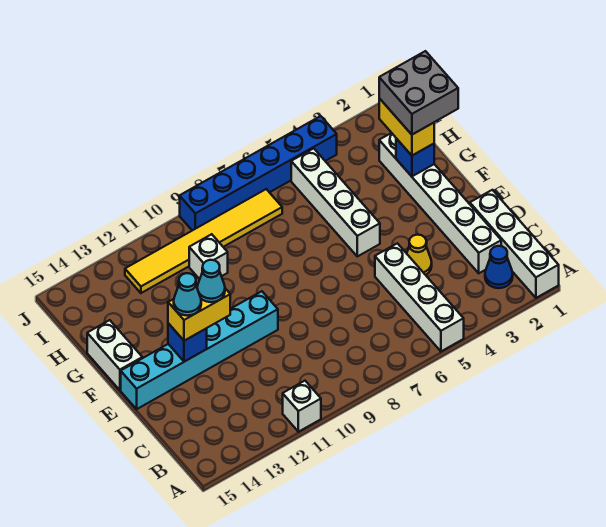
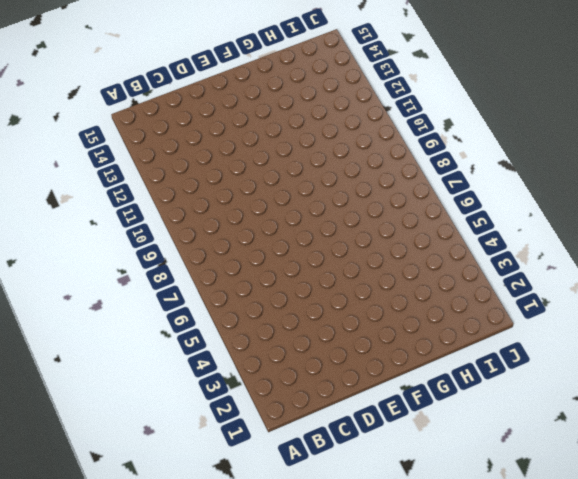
none -> white 1x4 brick [470,190,559,298]
none -> white 1x4 brick [375,243,464,351]
none -> white 1x1 brick [283,381,321,432]

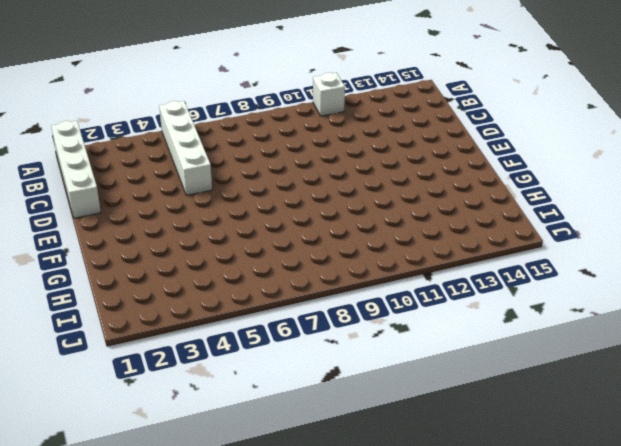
none -> blue 1x1 cone [485,246,513,288]
none -> white 1x6 brick [379,133,501,273]
none -> yellow 1x1 cone [407,235,432,275]

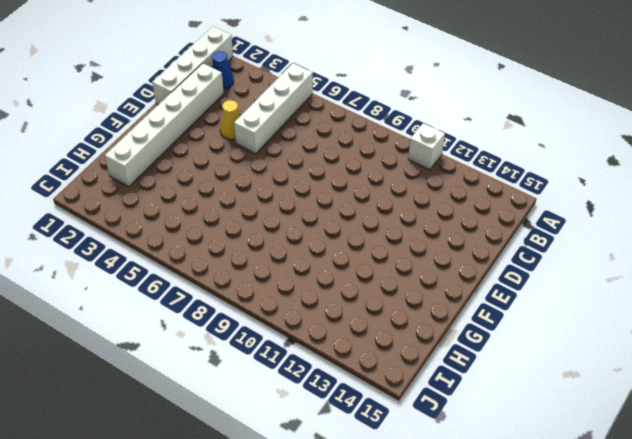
none -> cyan 1x6 brick [121,291,278,409]
none -> white 1x4 brick [291,148,380,256]
none -> white 1x2 brick [87,320,142,390]

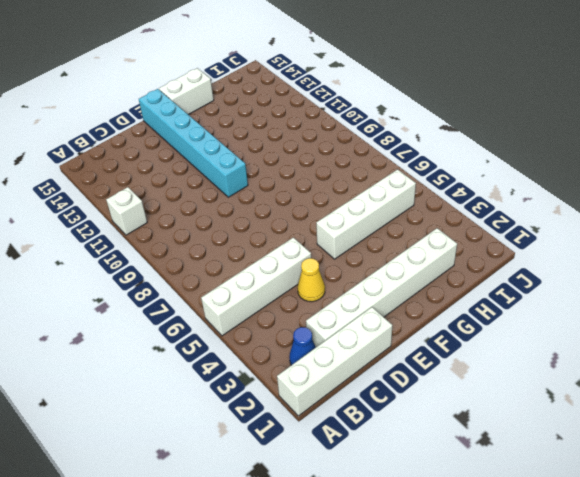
none -> white 1x1 brick [189,234,228,279]
none -> yellow 1x6 tile [125,189,282,293]
none -> blue 1x6 brick [180,116,337,231]

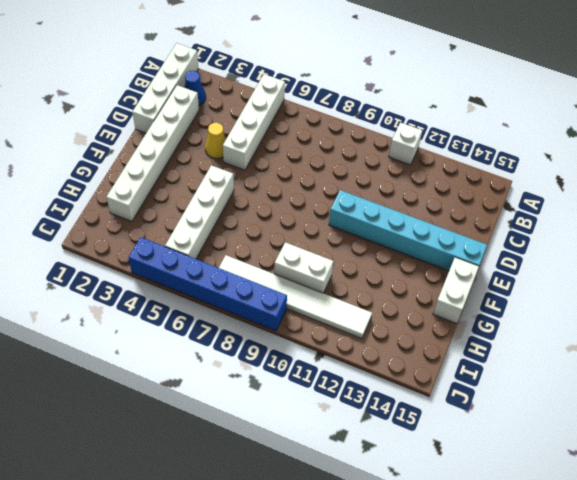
white 1x2 brick [274,242,333,293] -> white 1x1 brick [189,234,228,279]
white 1x6 tile [219,255,372,339] -> yellow 1x6 tile [125,189,282,293]
none -> blue 1x1 brick [168,323,207,362]
none -> blue 1x1 brick [396,138,434,176]
none -> yellow 1x2 brick [168,286,230,341]

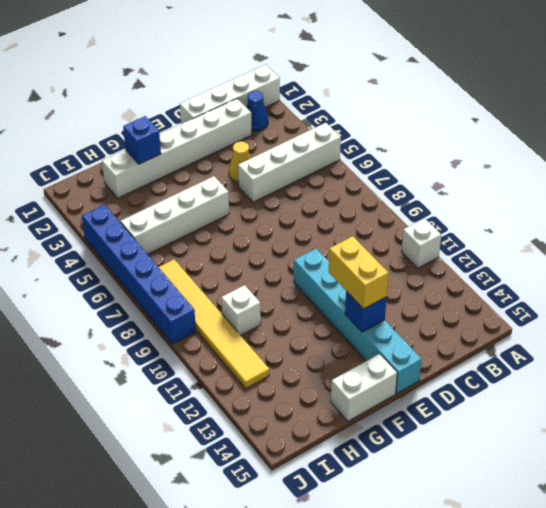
none -> yellow 1x2 brick [379,98,434,155]
none -> cyan 1x1 cone [197,260,225,302]
none -> cyan 1x1 cone [174,273,201,316]

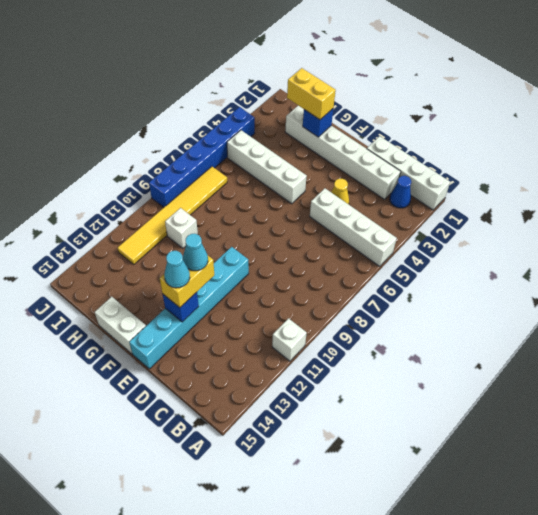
none -> grey 2x2 brick [379,51,458,135]

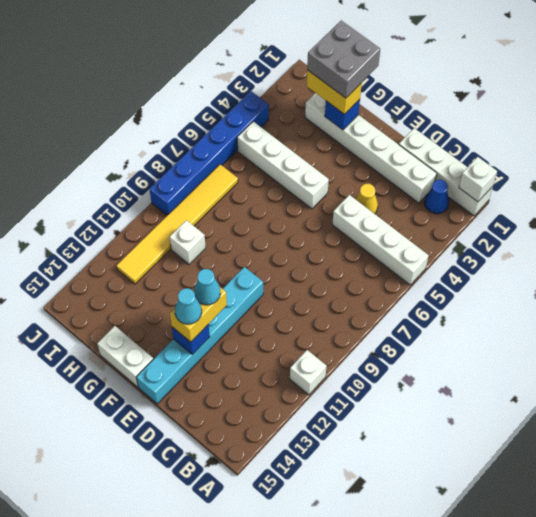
white 1x1 brick [459,157,497,202] -> none

